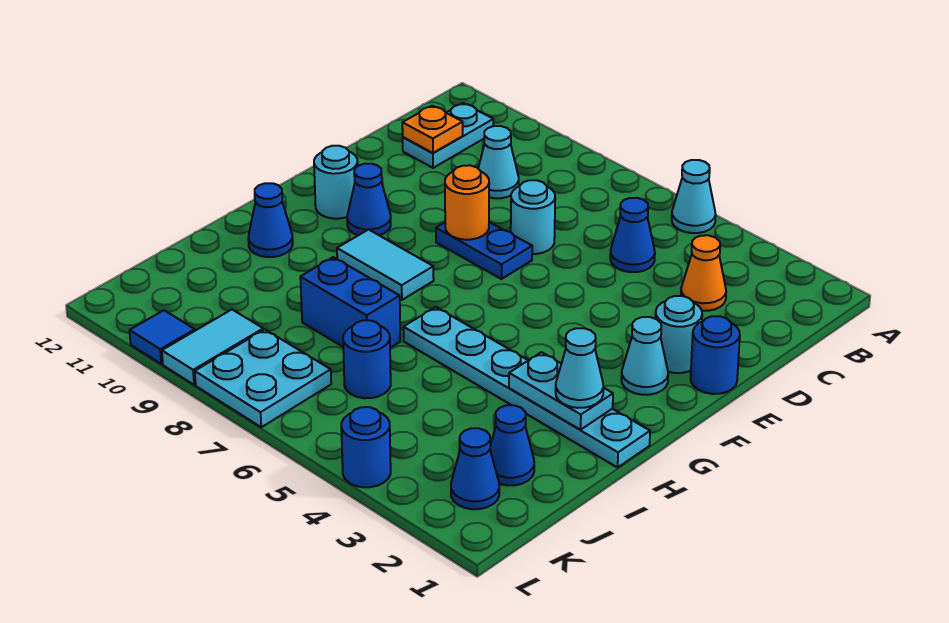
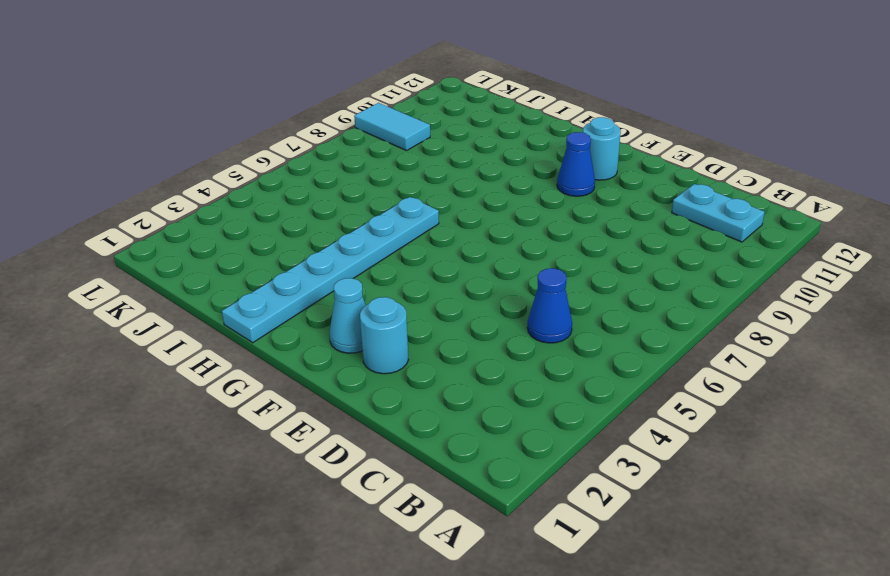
none -> cyan 1x1 cone [672,160,716,233]
none -> orange 1x1 cone [681,235,726,311]
none -> cyan 1x1 cone [478,126,519,198]

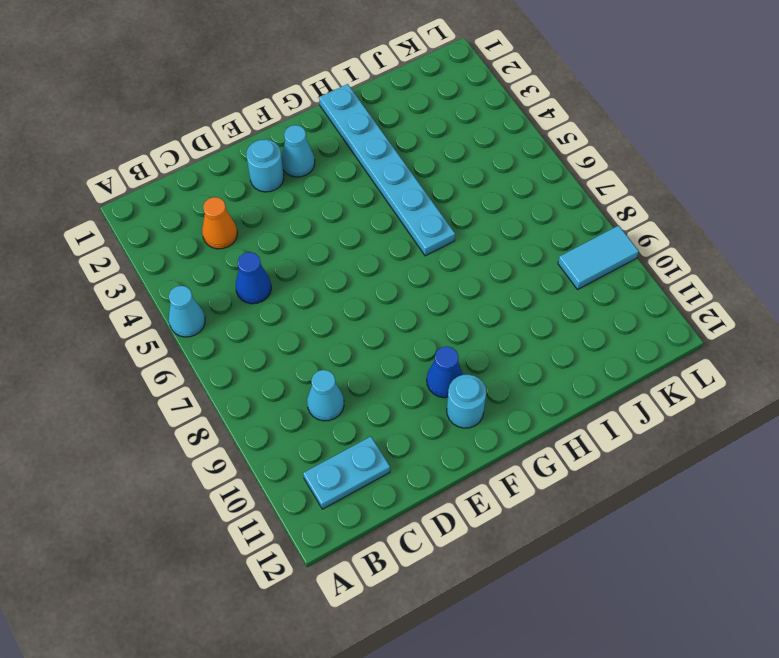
none -> cyan 1x1 round brick [511,180,555,254]
none -> blue 1x1 round brick [691,316,740,394]
none -> blue 1x2 plate [436,222,532,279]

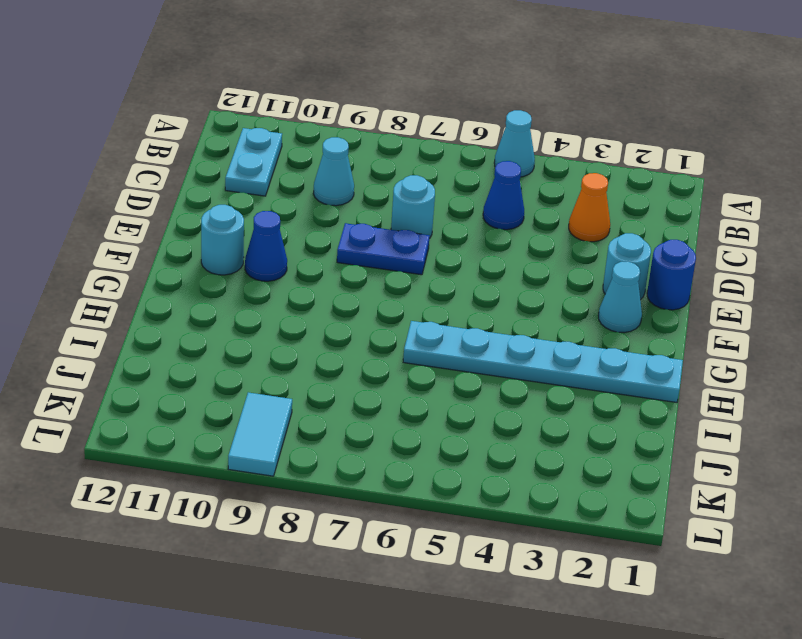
none -> cyan 1x2 tile [337,230,434,300]
none -> blue 1x1 cone [248,183,293,257]
none -> blue 1x2 brick [300,257,400,348]

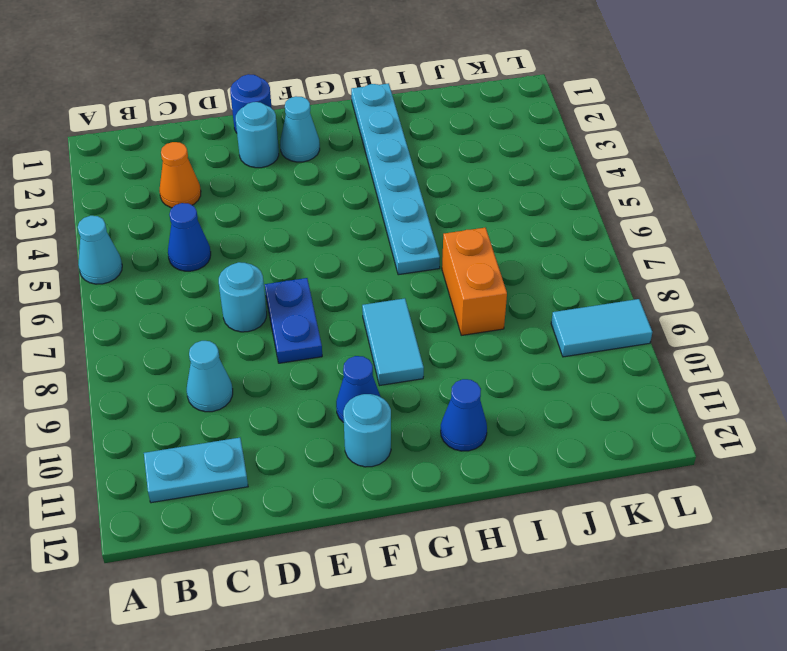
orange 1x2 brick [442,228,507,335] -> blue 1x2 brick [300,257,400,348]
none -> blue 1x1 cone [490,405,534,486]
none -> blue 1x1 round brick [343,320,391,398]
none -> blue 1x1 cone [451,428,499,509]

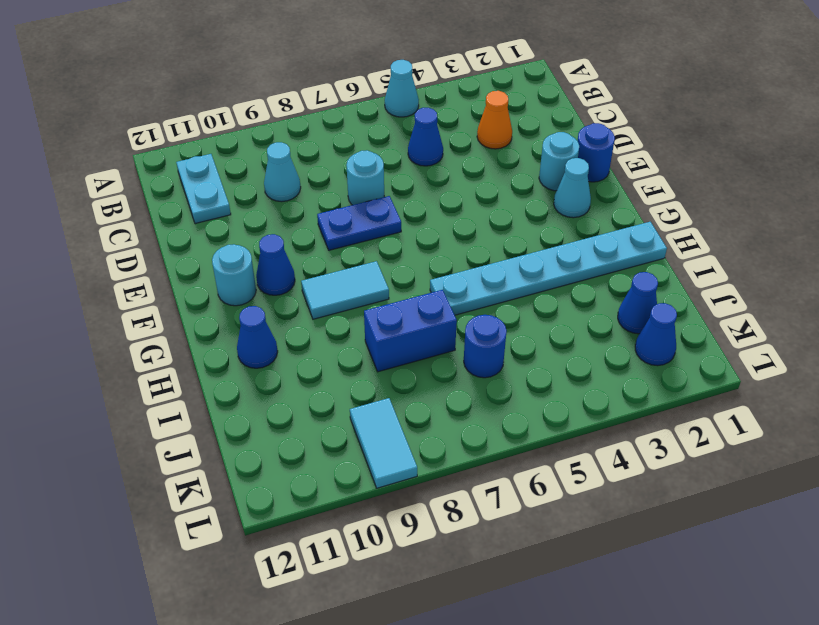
none -> cyan 2x2 plate [195,330,331,427]
none -> blue 1x1 round brick [341,407,391,487]
none -> blue 1x1 tile [130,310,195,364]

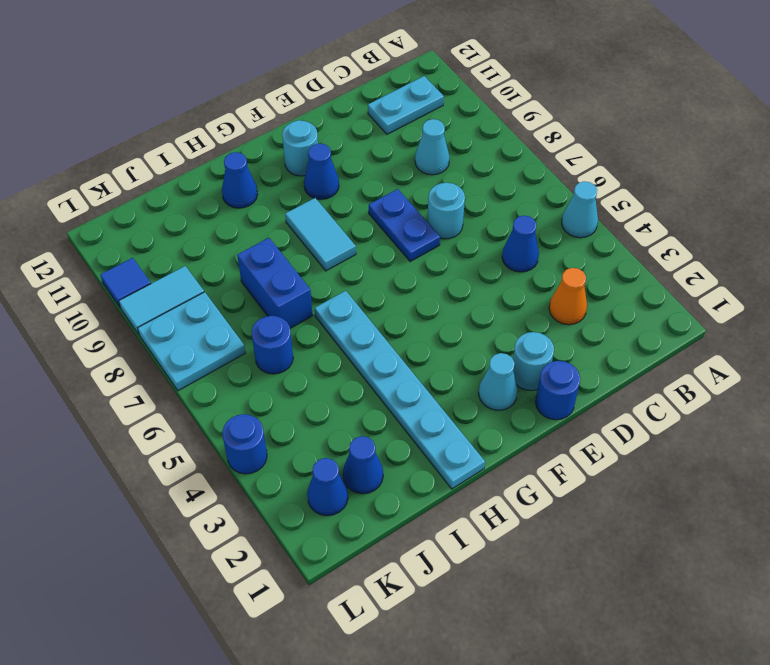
none -> orange 1x1 plate [402,106,463,153]
none -> orange 1x1 round brick [445,165,489,240]
none -> cyan 1x2 plate [509,352,613,430]

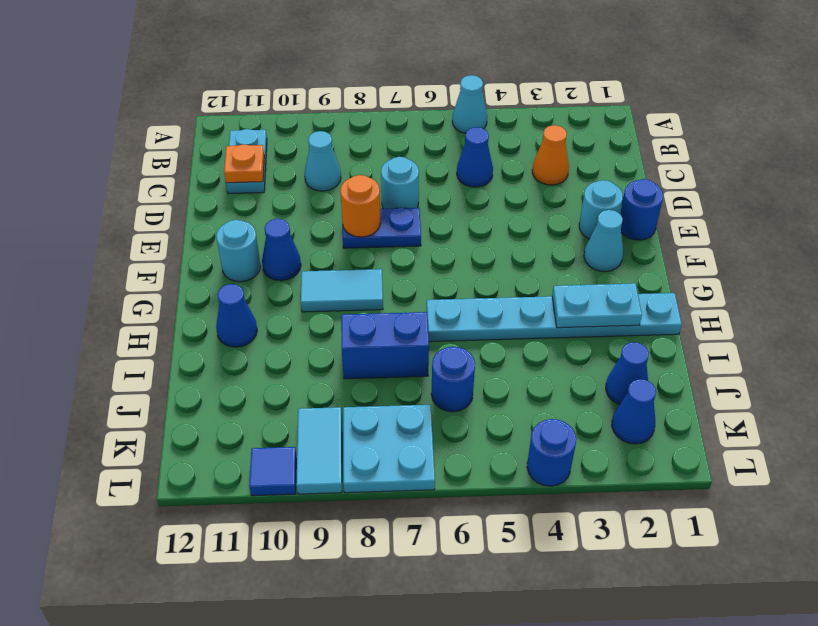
none -> cyan 1x1 cone [556,328,603,408]

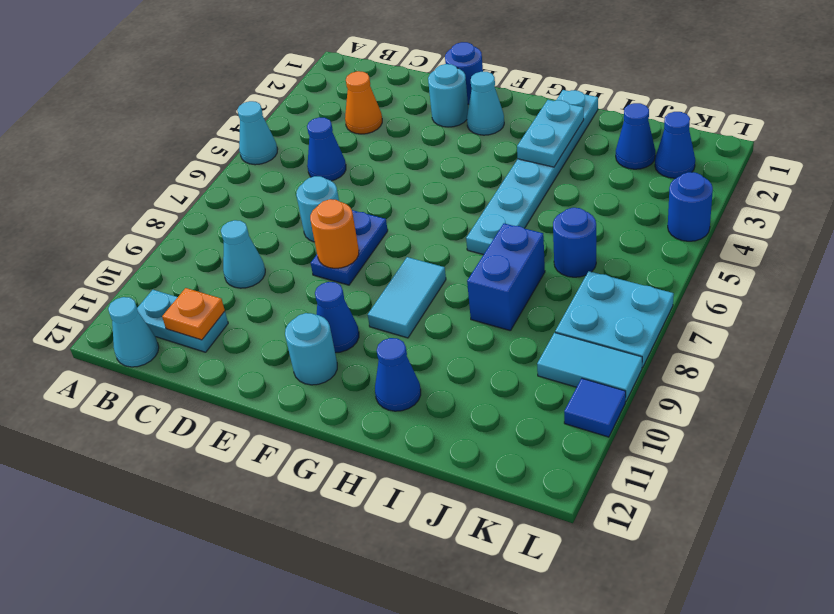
cyan 1x1 cone [108,297,159,367] -> cyan 1x1 cone moved to [556,328,603,408]

